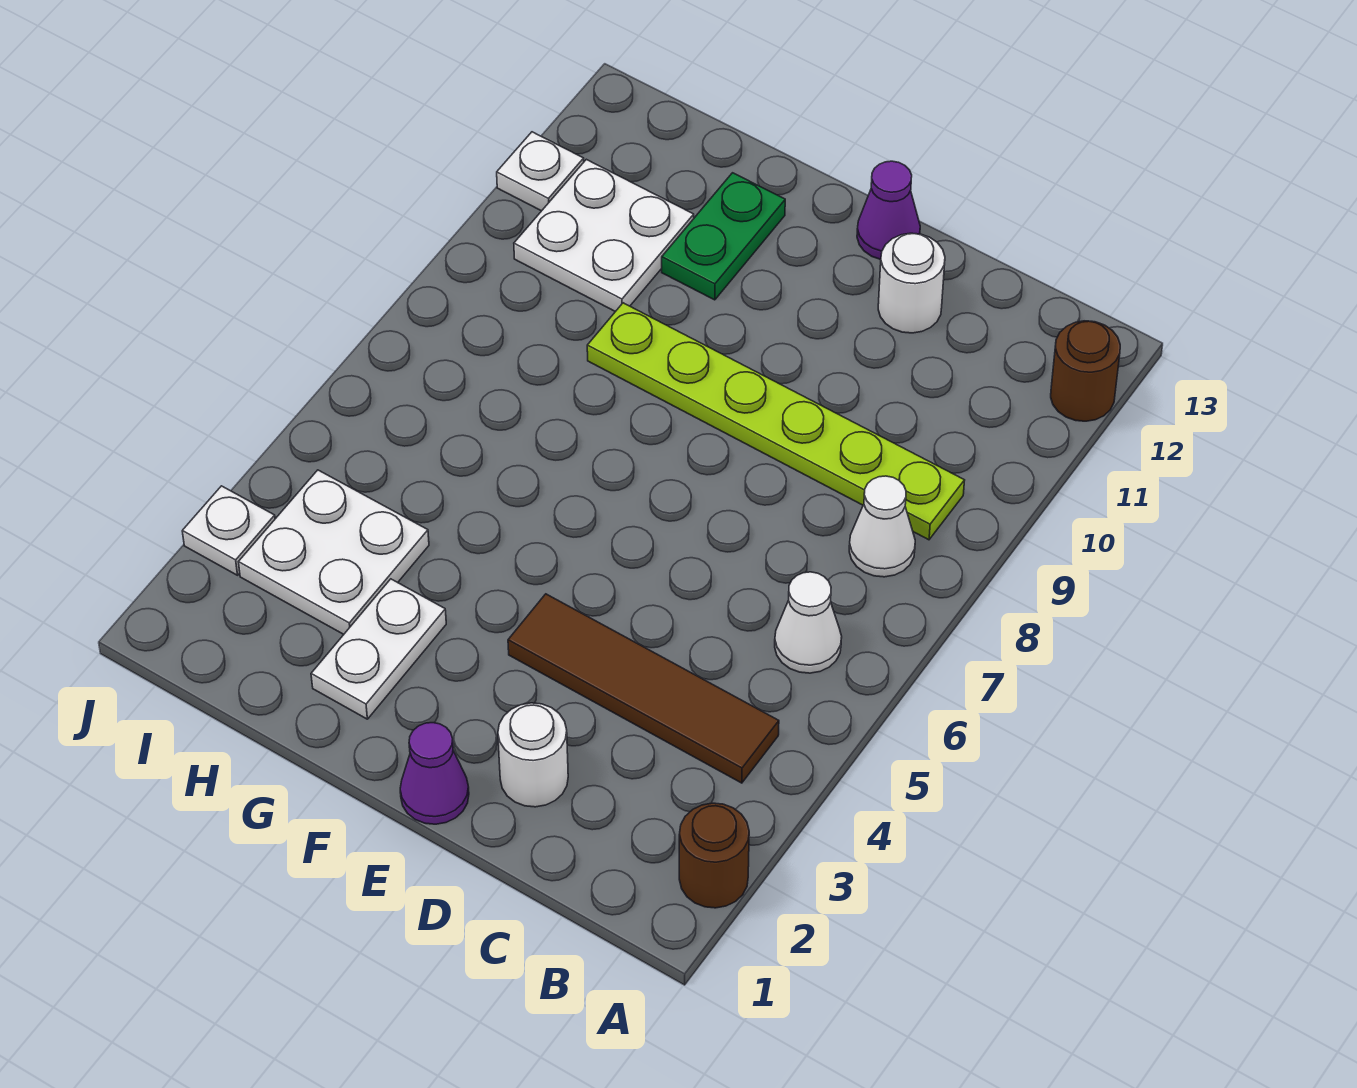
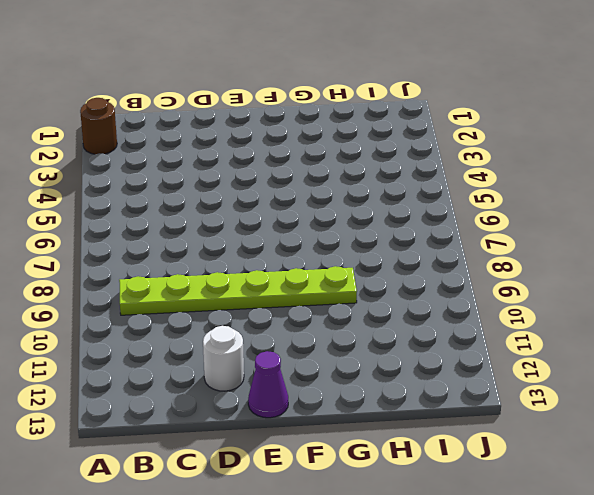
none -> brown 1x1 round brick [1051,321,1120,421]
none -> brown 1x4 tile [508,594,779,783]
none -> white 1x1 cone [775,572,842,673]

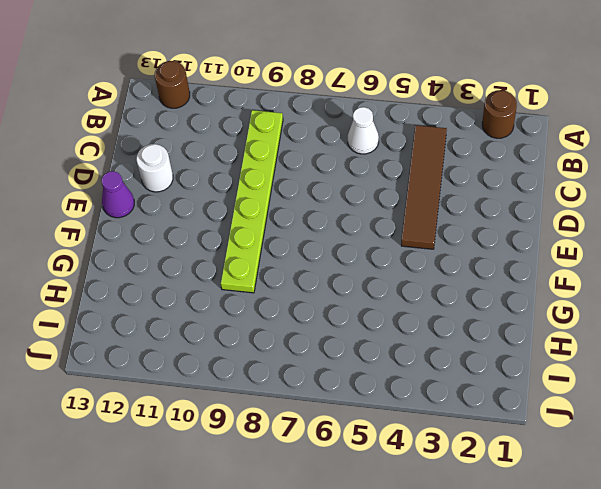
none -> white 1x1 cone [849,476,915,577]
none -> white 1x1 round brick [498,703,568,807]
none -> purple 1x1 cone [400,723,469,824]

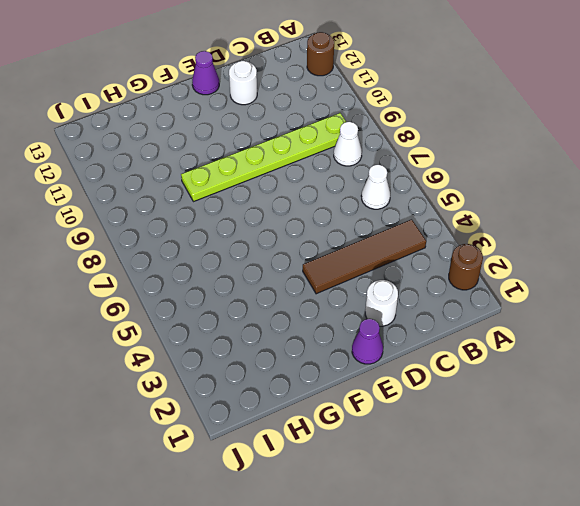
none -> white 1x2 plate [311,579,446,719]
none -> green 1x2 plate [662,173,785,300]
none -> white 2x2 plate [239,470,429,634]

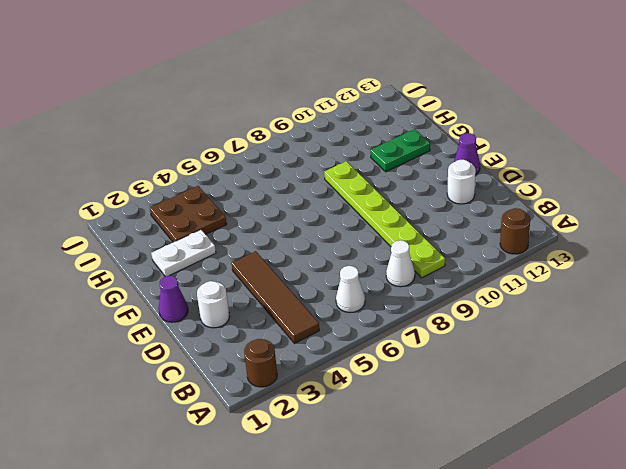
brown 2x2 plate [150,186,227,242] -> white 2x2 plate [239,470,429,634]
none -> white 2x2 plate [514,159,694,312]
none -> white 1x1 plate [182,486,275,575]
none -> white 1x1 plate [497,132,584,211]

